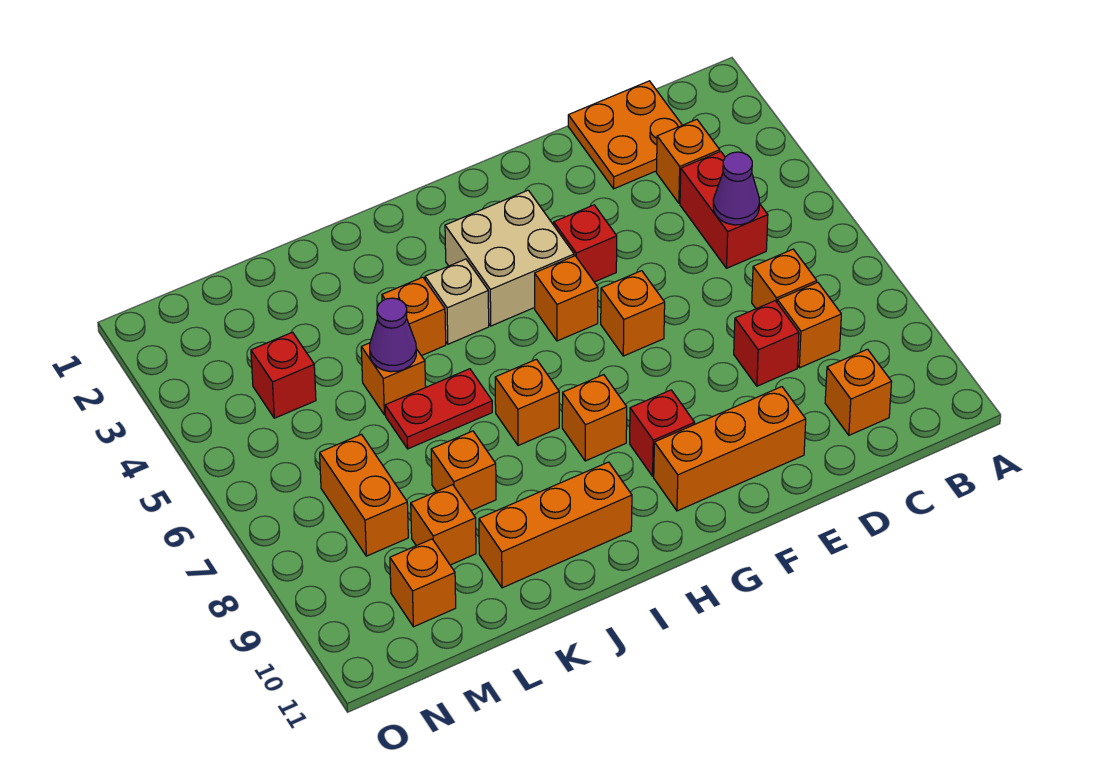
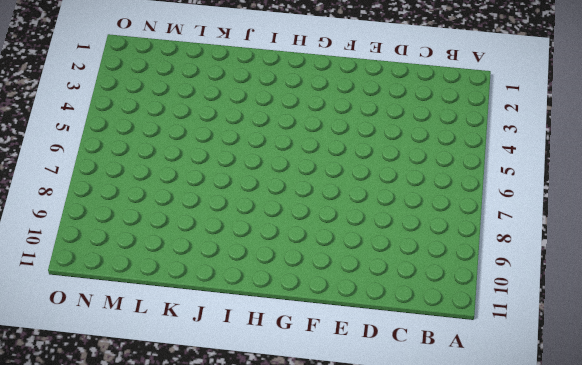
none -> orange 2x2 plate [568,81,682,189]
none -> orange 1x1 brick [656,119,720,203]
none -> red 1x2 brick [680,151,768,268]

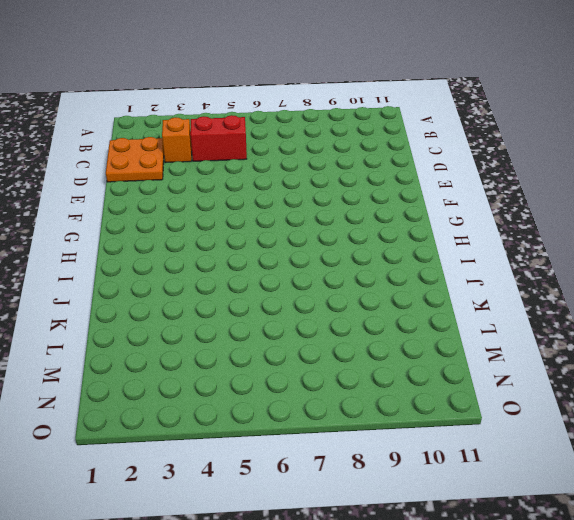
none -> orange 1x1 brick [752,249,817,309]
none -> orange 1x1 brick [777,282,841,368]
none -> orange 1x1 brick [825,349,892,435]

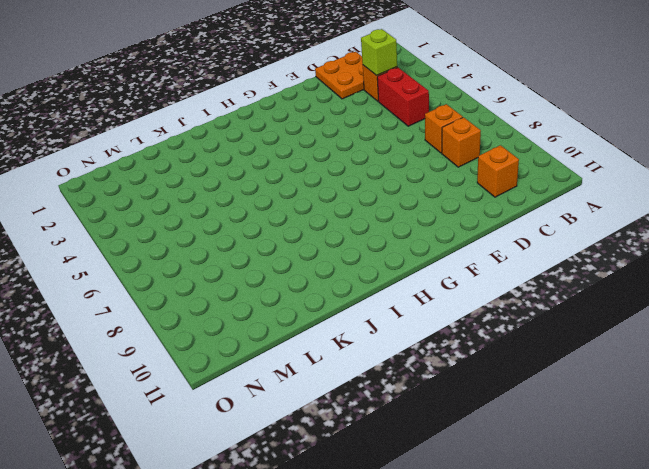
lime 1x1 brick [361,29,397,75] -> none
none -> red 1x1 brick [734,301,799,386]
none -> orange 1x3 brick [654,387,806,511]
none -> red 1x1 brick [554,205,617,282]

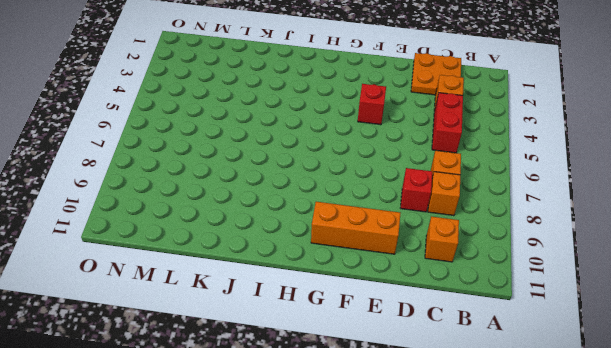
none -> orange 1x1 brick [601,271,665,356]
none -> tan 2x2 brick [445,190,574,326]
none -> orange 1x1 brick [535,256,598,341]

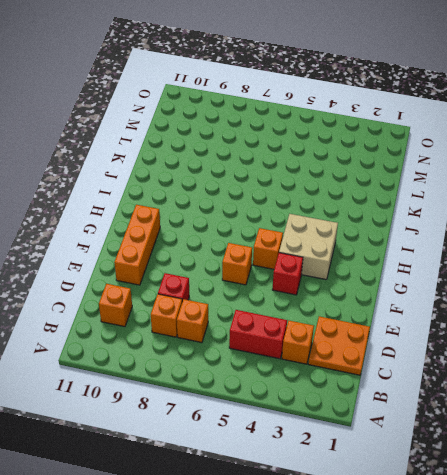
none -> red 1x1 brick [630,390,695,476]
none -> orange 1x1 brick [562,375,627,461]
none -> tan 1x1 brick [425,259,489,344]

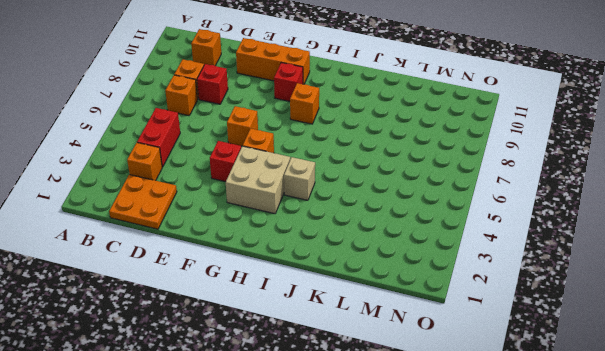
none -> orange 1x1 brick [495,359,559,446]
none -> orange 1x3 brick [479,462,632,588]
none -> orange 1x1 brick [382,277,446,356]

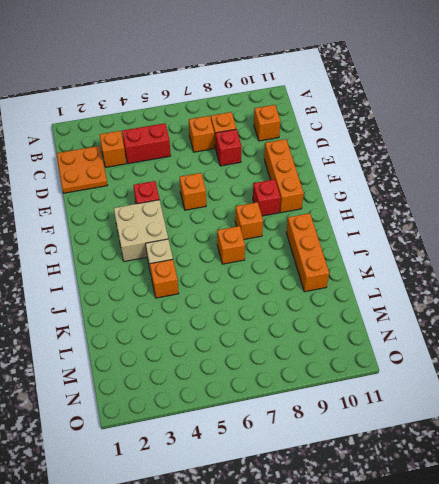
none -> orange 1x1 brick [535,256,598,341]
none -> red 1x2 plate [385,369,492,449]
none -> orange 1x1 brick [361,343,426,415]

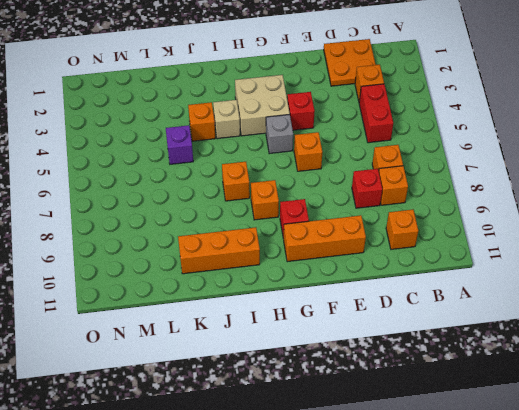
grey 1x1 brick [266,114,293,154] -> orange 1x1 brick [535,256,598,341]
purple 1x1 brick [166,125,193,164] -> orange 1x1 brick [361,343,426,415]
none -> red 1x2 plate [385,369,492,449]
none -> orange 1x1 brick [431,431,496,511]
none -> orange 1x1 brick [411,485,476,565]

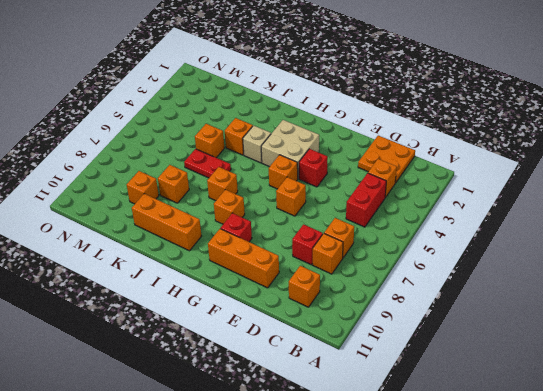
none -> red 1x1 brick [251,332,316,418]
none -> orange 1x2 brick [320,434,408,556]
none -> orange 1x1 brick [390,539,456,627]

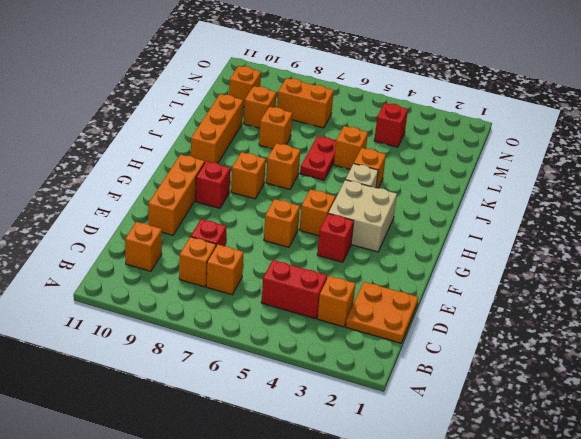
none -> purple 1x1 cone [713,152,760,225]
none -> purple 1x1 cone [370,298,416,372]

